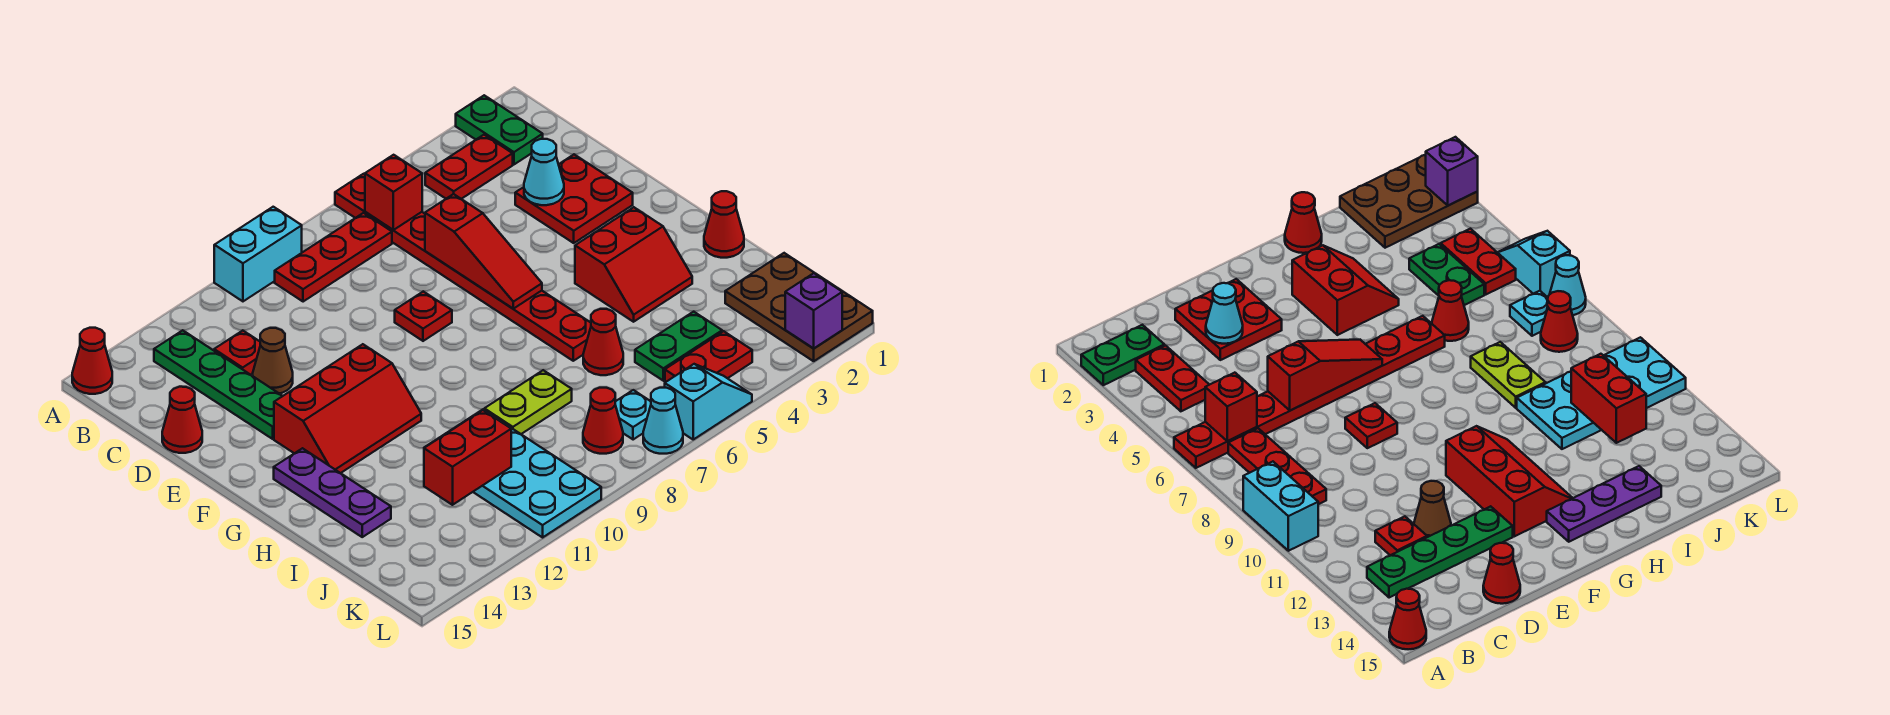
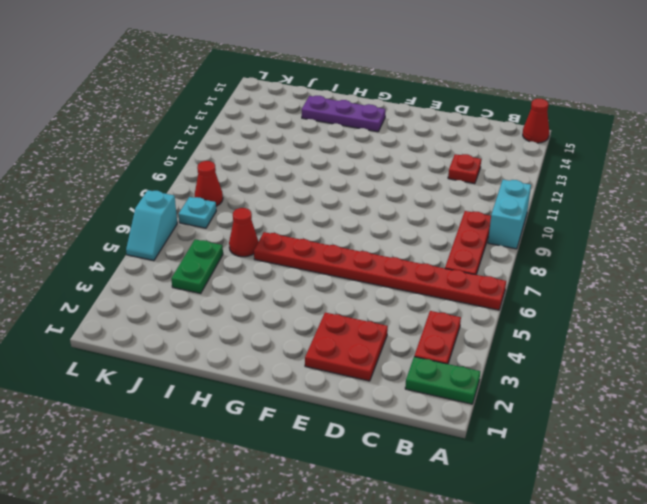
none -> green 1x4 plate [154,330,282,439]
none -> brown 1x1 cone [253,328,293,394]
none -> red 1x1 cone [162,387,202,453]
none -> red 1x1 plate [395,291,452,341]

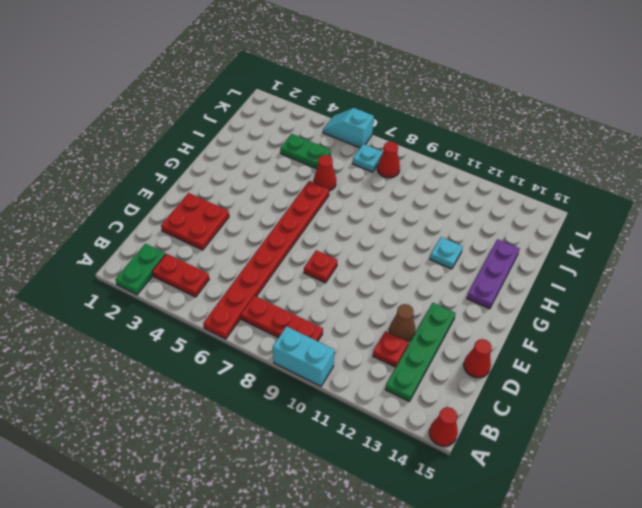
cyan 1x1 plate [430,237,463,269] -> none
none -> red 2x3 slope [274,344,421,473]
none -> red 2x2 slope [575,207,692,322]
none -> red 1x1 cone [704,191,744,258]
none -> lime 1x2 plate [484,370,572,434]

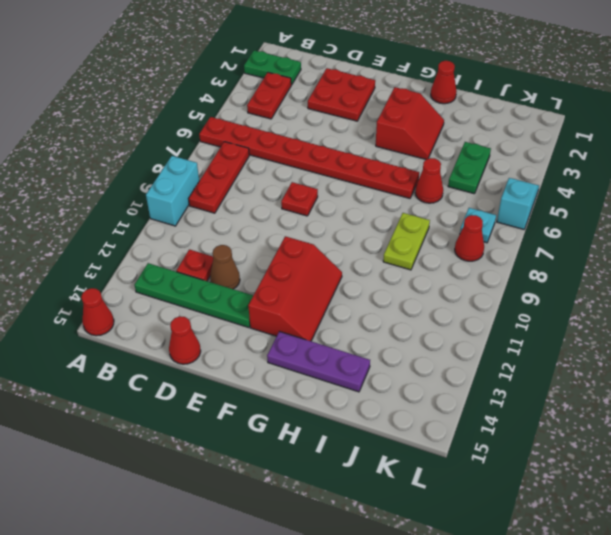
none -> cyan 2x4 plate [424,409,601,537]
none -> brown 2x3 plate [725,253,873,361]
none -> red 1x2 plate [665,331,752,382]
none -> cyan 1x1 cone [643,388,683,454]

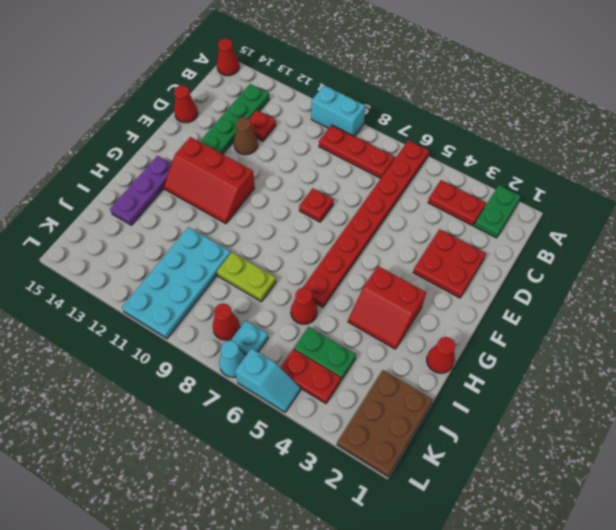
none -> red 1x1 brick [365,155,422,230]
none -> cyan 1x1 cone [524,139,564,205]
none -> red 1x3 slope [425,194,542,309]
none -> red 1x2 brick [424,410,511,505]

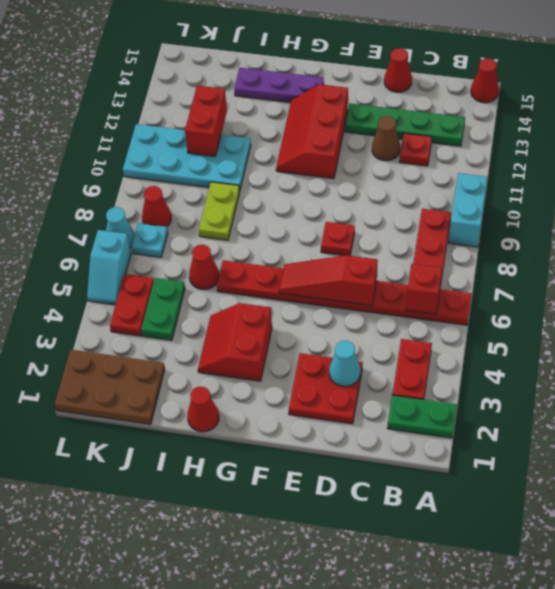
none -> purple 1x1 brick [785,273,842,349]

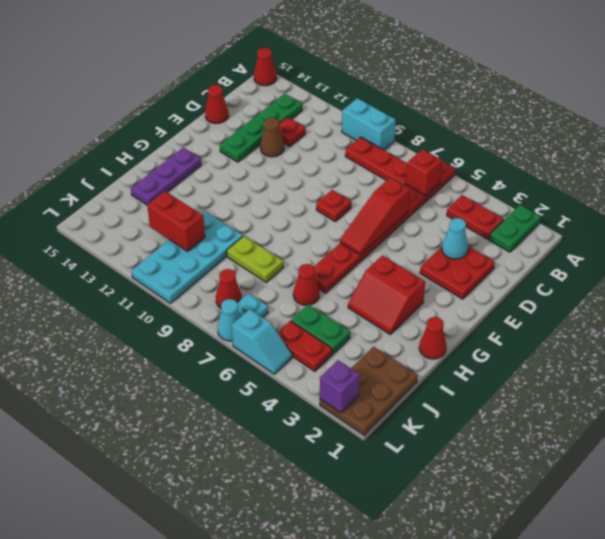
none -> red 2x3 slope [274,344,421,473]

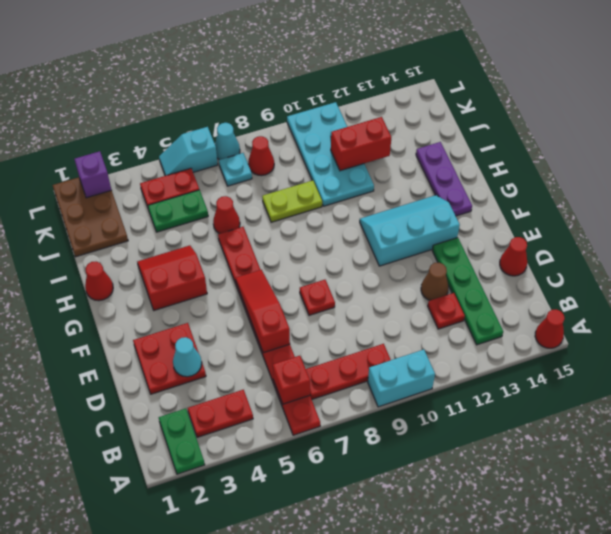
cyan 2x3 slope [360,195,460,266] -> red 2x3 slope [274,344,421,473]

